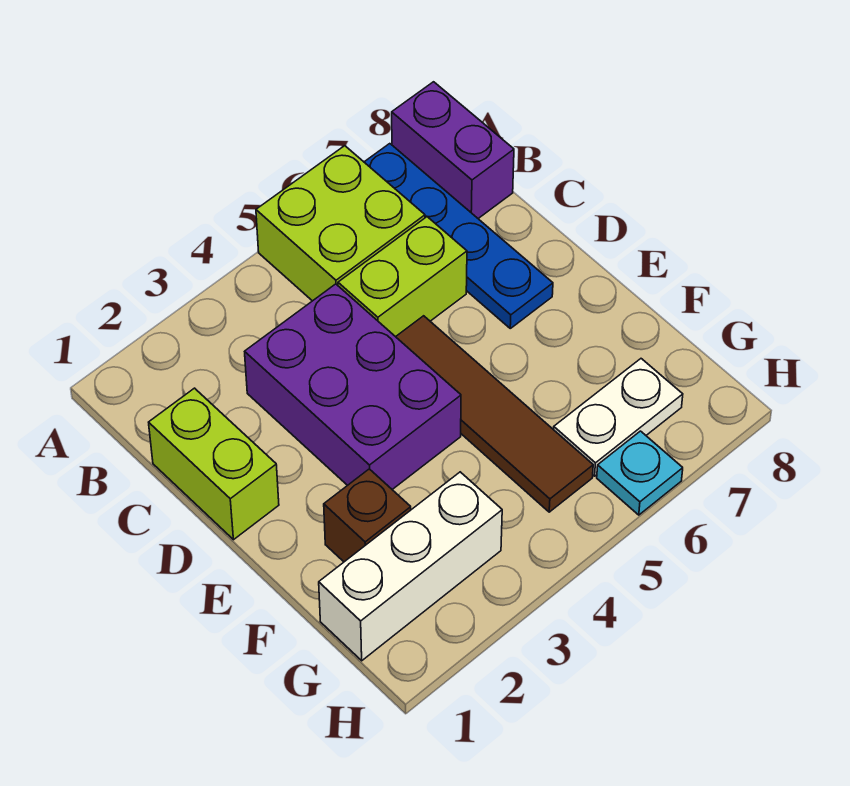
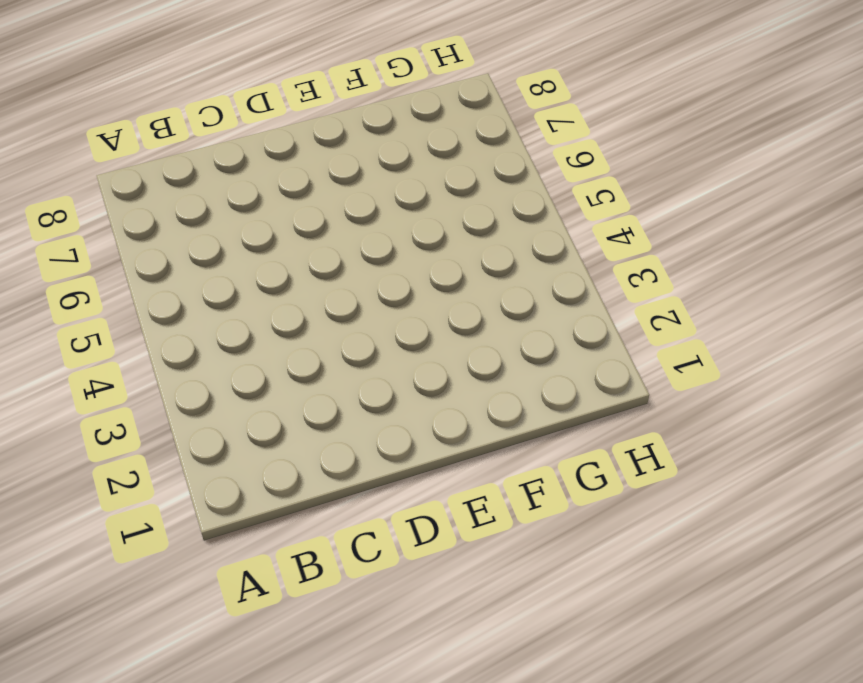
none -> lime 2x2 brick [256,146,425,301]
none -> blue 1x4 plate [364,144,553,328]

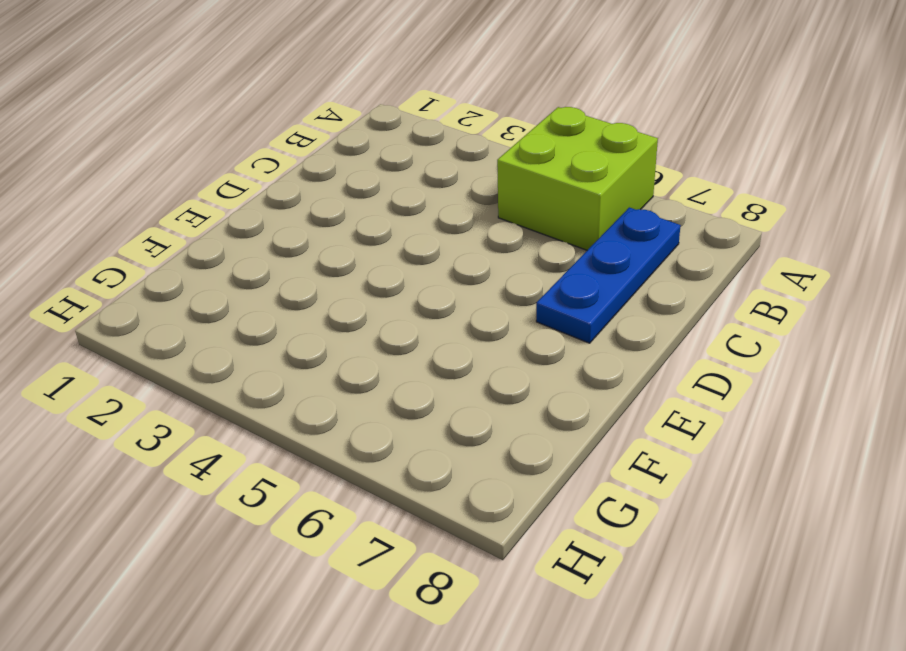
blue 1x3 plate [536,207,681,343] -> blue 1x4 plate [364,144,553,328]
none -> purple 1x2 brick [392,82,514,218]
none -> lime 1x2 brick [149,388,279,540]

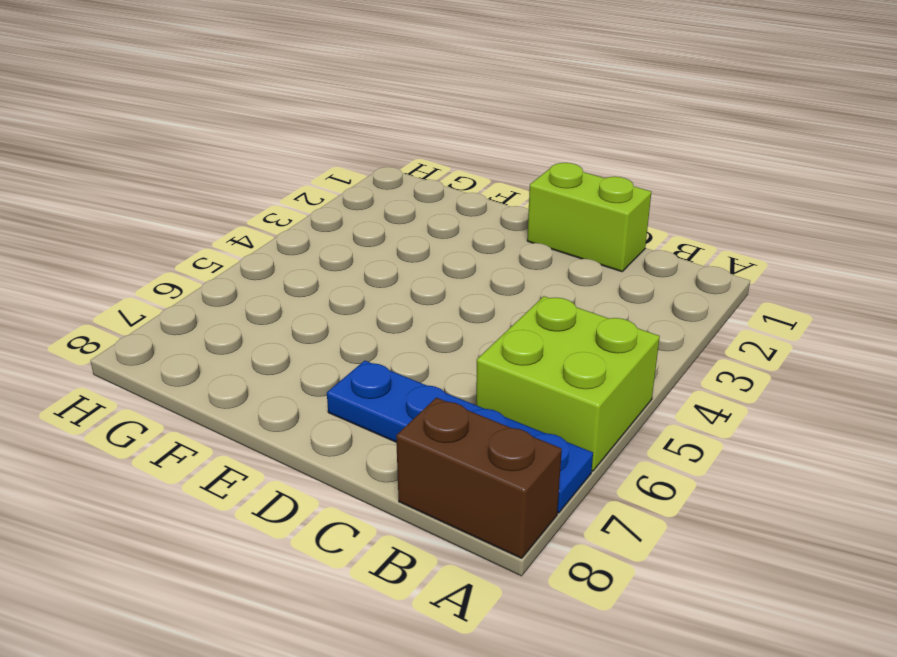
brown 1x2 brick [396,398,562,558] -> purple 1x2 brick [392,82,514,218]
none -> purple 2x3 brick [245,284,461,489]
none -> lime 1x2 brick [338,217,467,337]

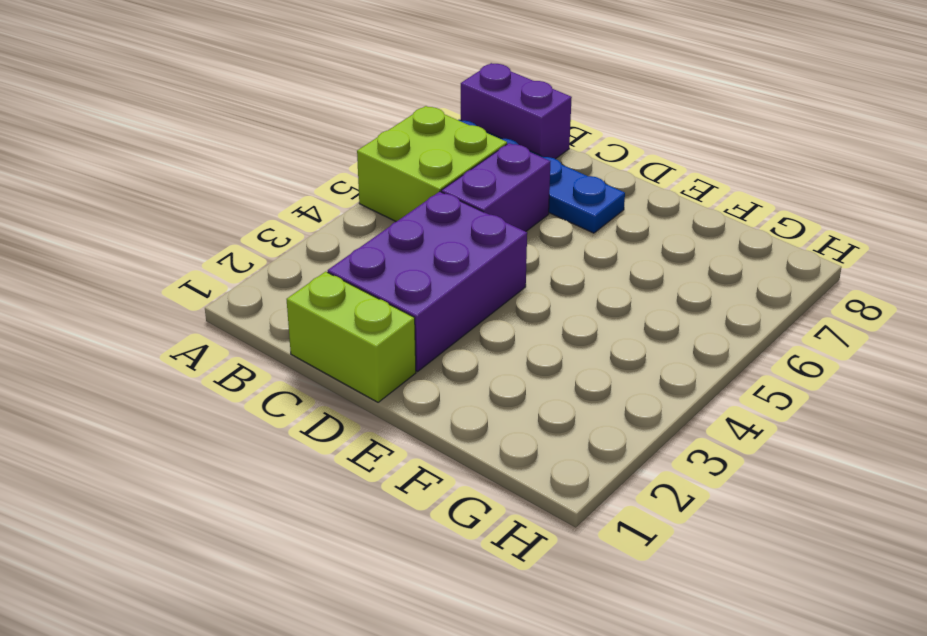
purple 2x3 brick [328,191,527,371] -> purple 2x3 brick turned to [245,284,461,489]
purple 1x2 brick [441,143,551,232] -> lime 1x2 brick [338,217,467,337]
none -> brown 1x4 tile [396,316,593,512]
none -> brown 1x1 brick [324,469,411,562]

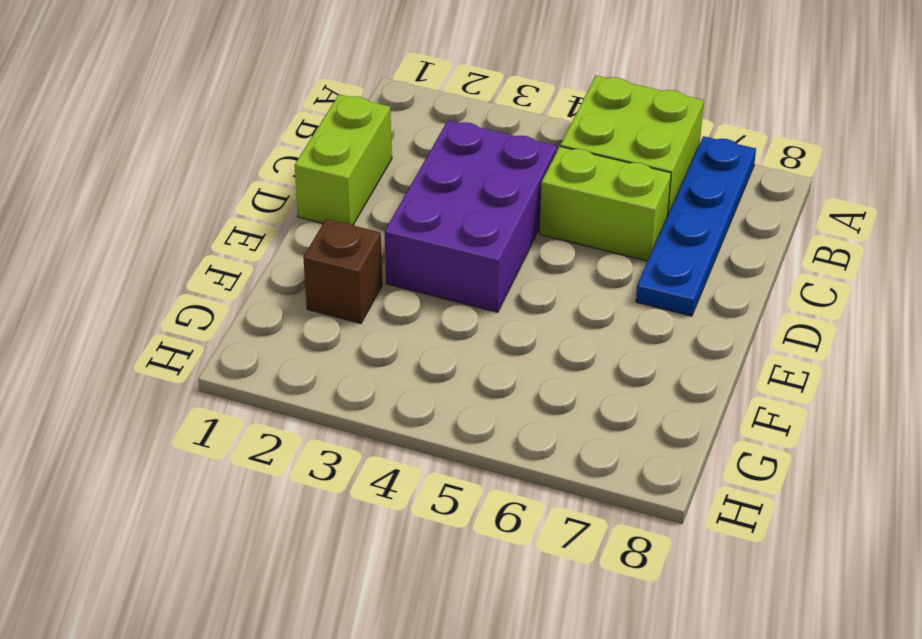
none -> purple 1x2 brick [392,82,514,218]
none -> brown 1x4 tile [396,316,593,512]

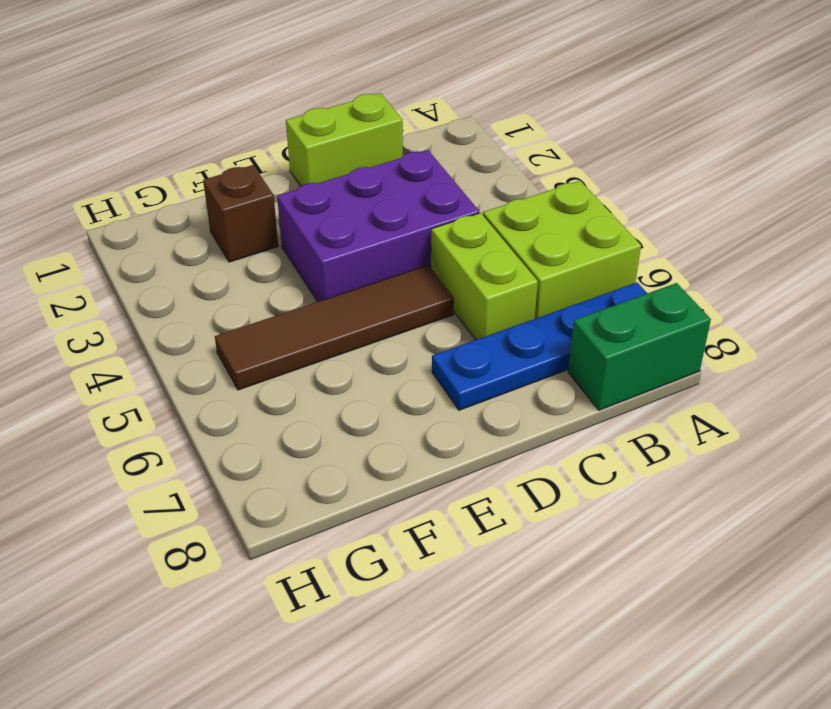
green 1x2 brick [568,283,711,410] -> purple 1x2 brick [392,82,514,218]
none -> white 1x3 brick [319,472,502,661]
none -> white 1x2 plate [554,359,683,476]

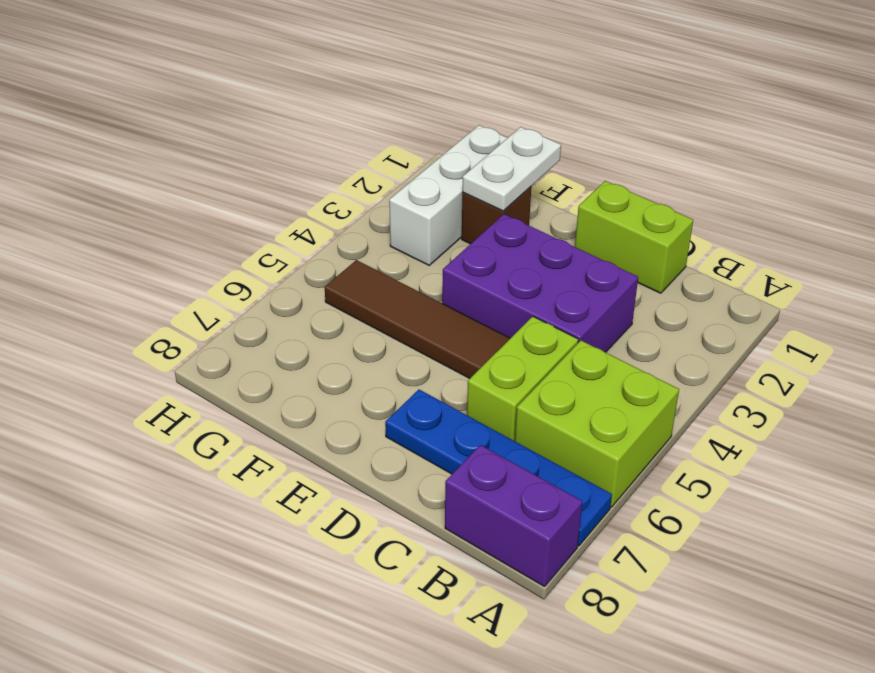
white 1x2 plate [463,127,561,211] -> white 1x2 plate moved to [554,359,683,476]
none -> cyan 1x1 plate [597,431,683,515]

